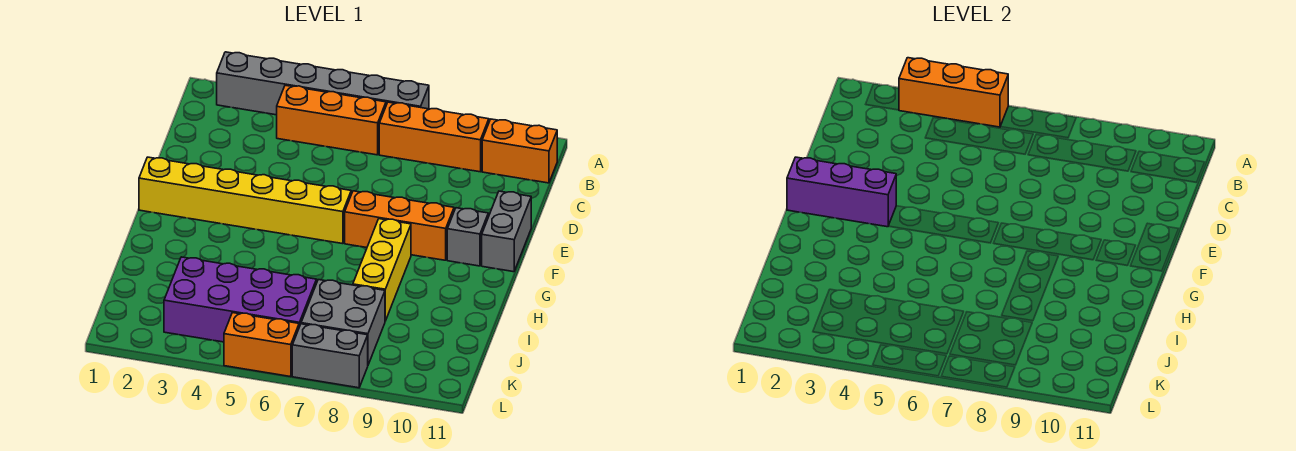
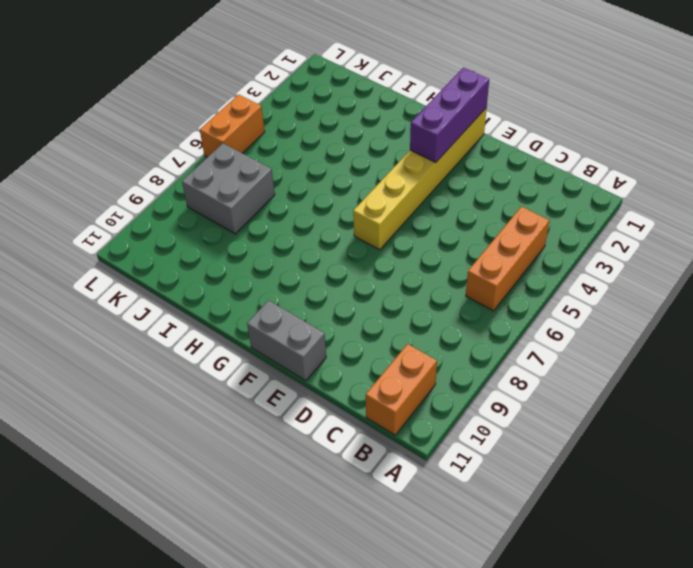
none -> grey 1x6 brick [217,52,429,115]
none -> orange 1x3 brick [379,102,489,172]
none -> orange 1x3 brick [345,191,454,260]

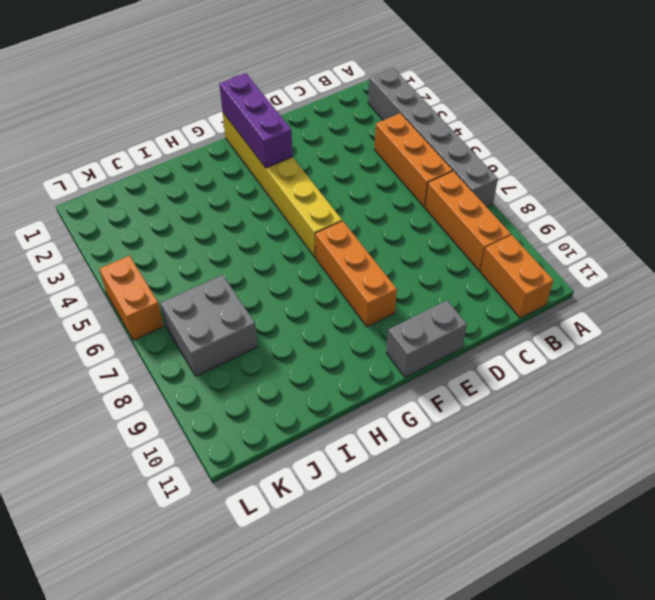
none -> grey 1x1 brick [447,208,488,266]
none -> yellow 1x3 brick [353,219,411,321]
none -> purple 2x4 brick [164,257,317,342]

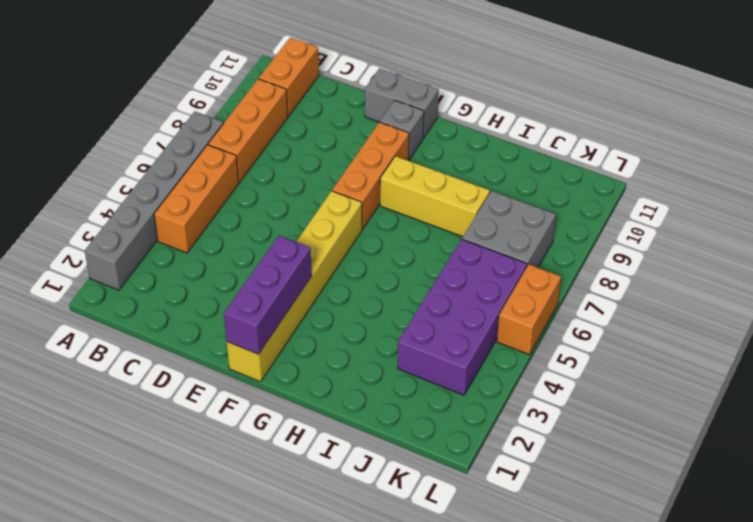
none -> grey 1x2 brick [292,324,368,388]
none -> orange 1x3 brick [899,58,1008,127]

